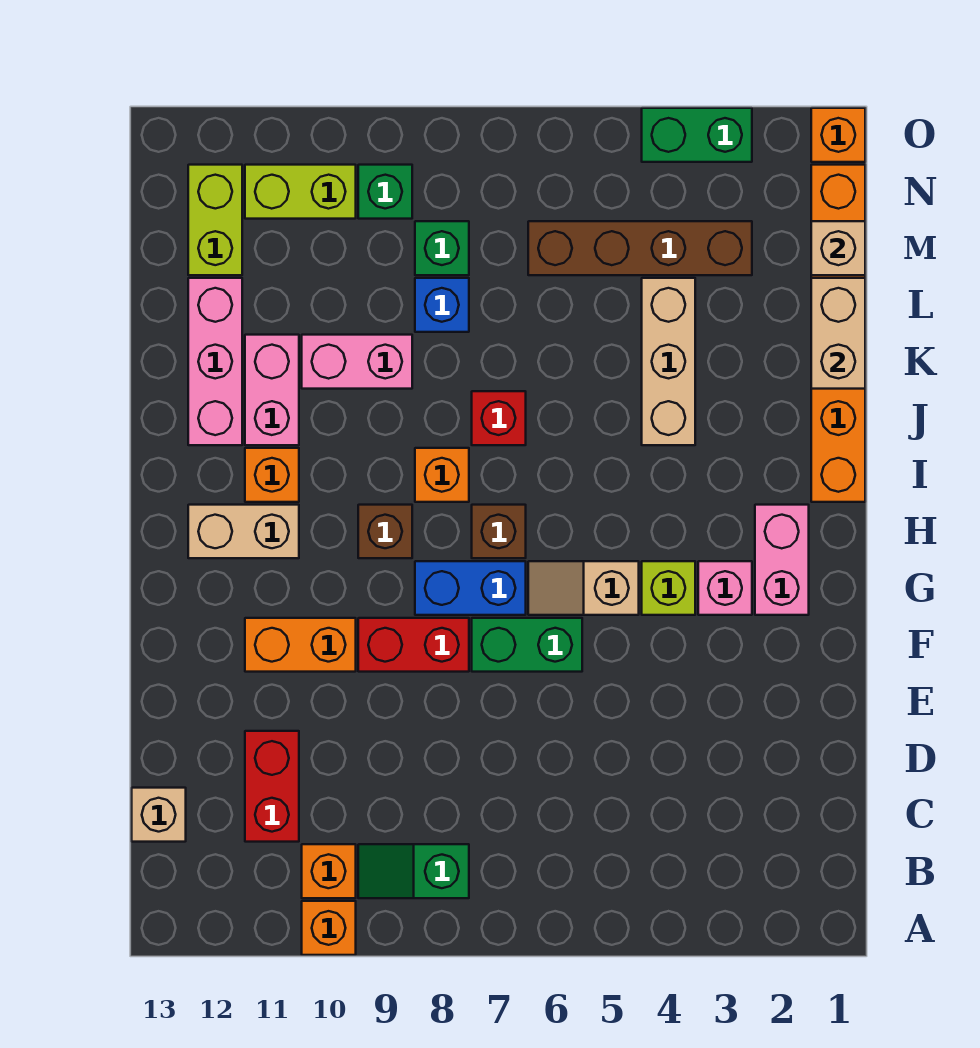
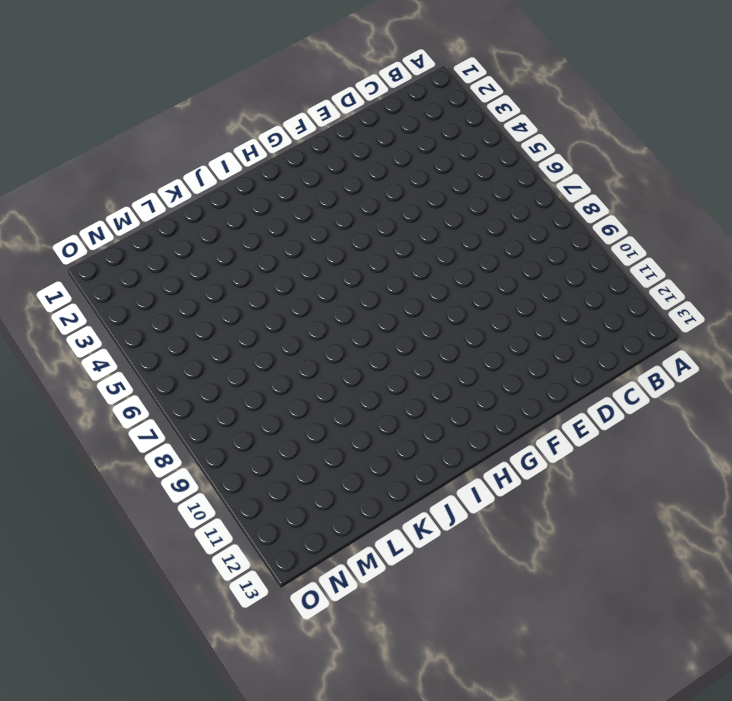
none -> orange 1x1 brick [302,901,356,955]
none -> green 1x2 slope [358,844,469,898]
none -> orange 1x1 brick [302,844,356,898]
none -> red 1x2 brick [245,731,299,842]

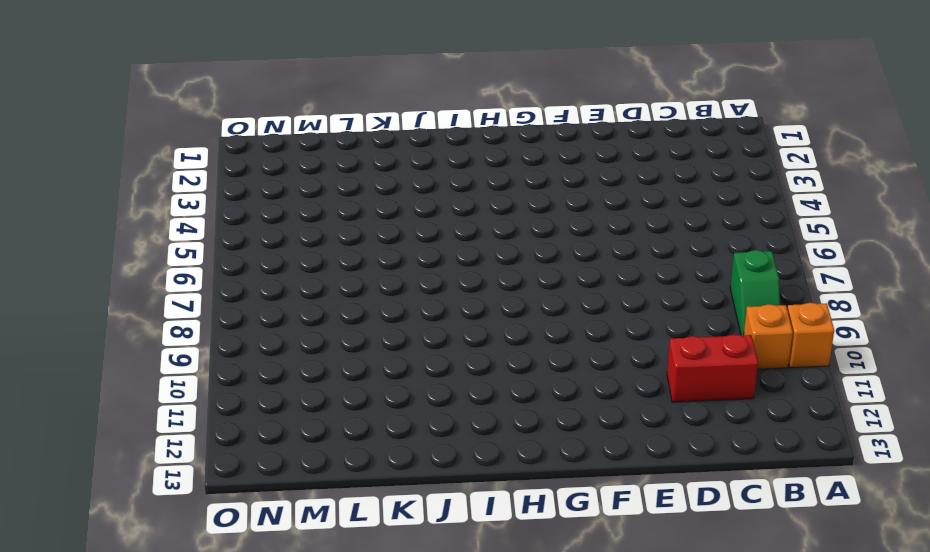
none -> tan 1x1 brick [132,788,186,842]
none -> green 1x2 brick [472,618,582,672]
none -> red 1x2 brick [358,618,469,672]
none -> orange 1x2 brick [245,618,356,672]

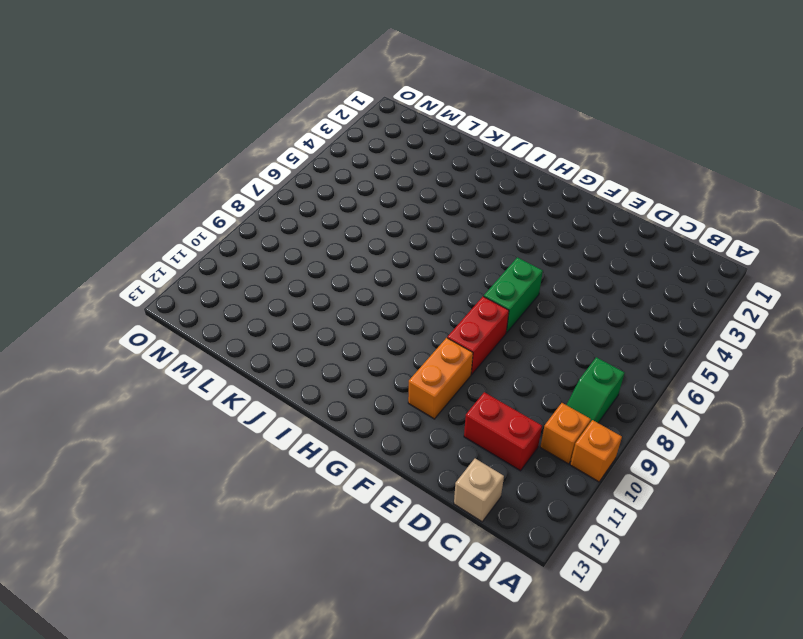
none -> pink 1x2 brick [755,505,809,615]
none -> pink 1x1 brick [698,561,752,615]
none -> lime 1x1 brick [642,561,695,615]
none -> tan 1x2 slope [528,561,639,615]

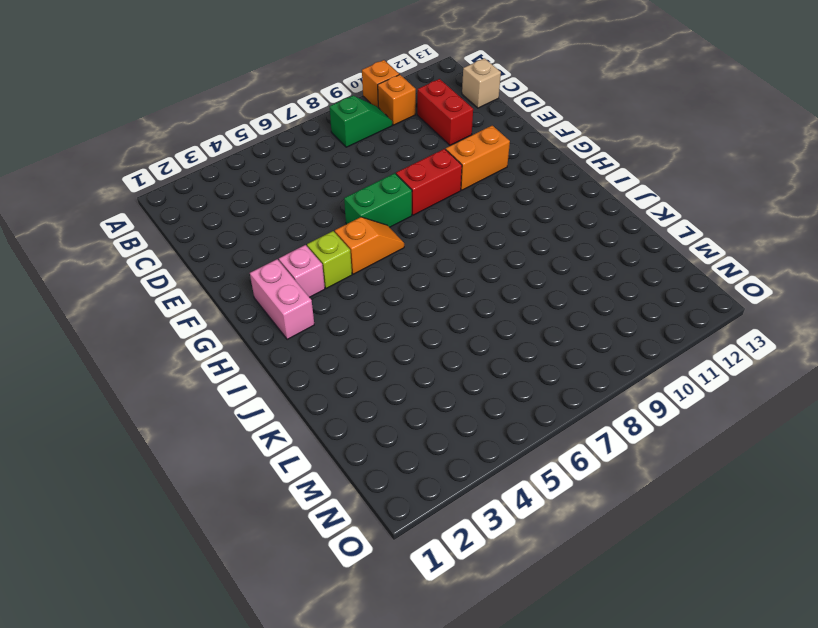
orange 1x2 slope [335,217,404,274] -> tan 1x2 slope [528,561,639,615]
none -> blue 1x2 brick [415,561,526,615]
none -> brown 1x1 brick [472,505,526,558]
none -> brown 1x1 brick [358,505,412,558]
none -> tan 1x2 brick [188,505,299,558]

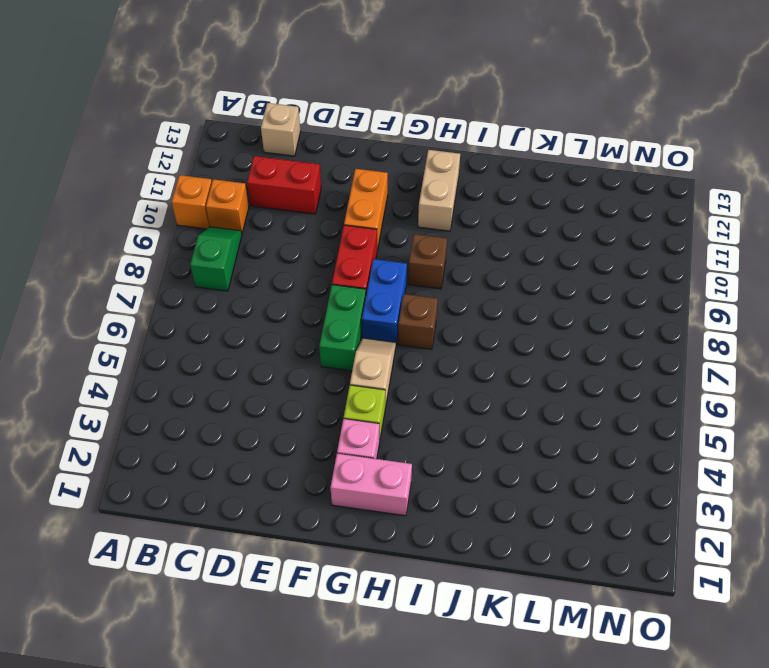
none -> orange 1x6 brick [811,165,865,502]
none -> orange 1x1 brick [415,448,469,502]
none -> orange 1x1 brick [245,448,299,502]
none -> tan 1x3 brick [642,278,695,445]

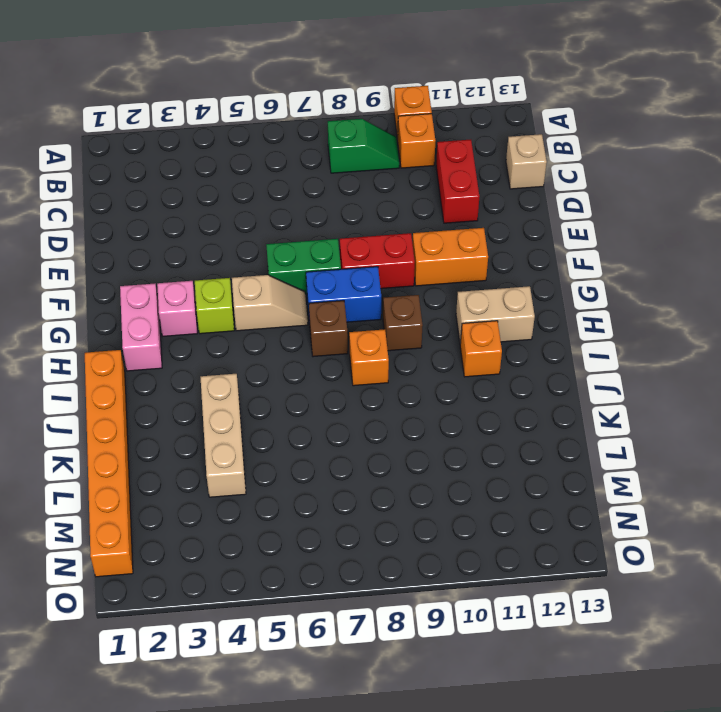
none -> red 1x1 brick [472,391,526,445]
none -> pink 1x2 brick [245,335,299,445]
none -> pink 1x3 brick [188,278,242,445]
none -> pink 1x2 brick [302,335,412,389]

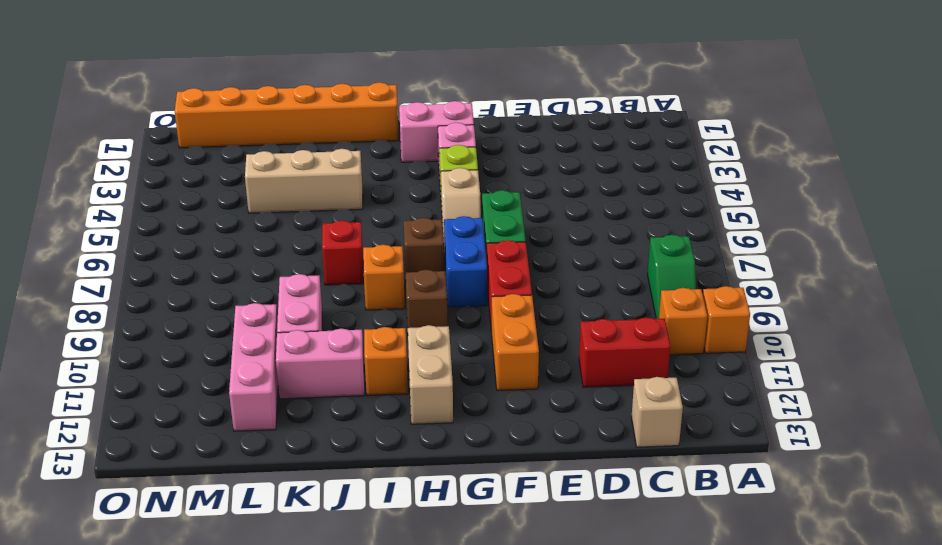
pink 1x3 brick [229,303,278,431] -> pink 1x3 brick turned to [188,278,242,445]
none -> blue 1x1 brick [415,278,469,332]
none -> brown 1x4 brick [528,221,752,275]
none -> green 1x1 brick [415,221,469,275]
none -> lime 1x2 brick [188,165,242,275]

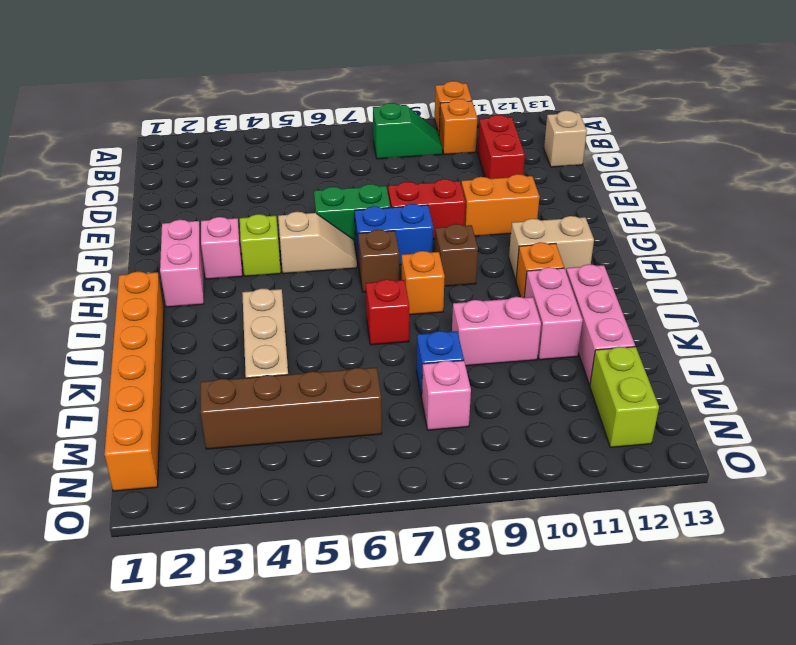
pink 1x1 brick [422,360,471,430] -> green 1x1 brick [415,221,469,275]
none -> green 1x1 brick [358,165,412,219]
none -> lime 1x2 brick [245,165,356,219]
none -> orange 1x1 brick [811,108,865,162]
none -> green 1x2 brick [642,108,752,162]

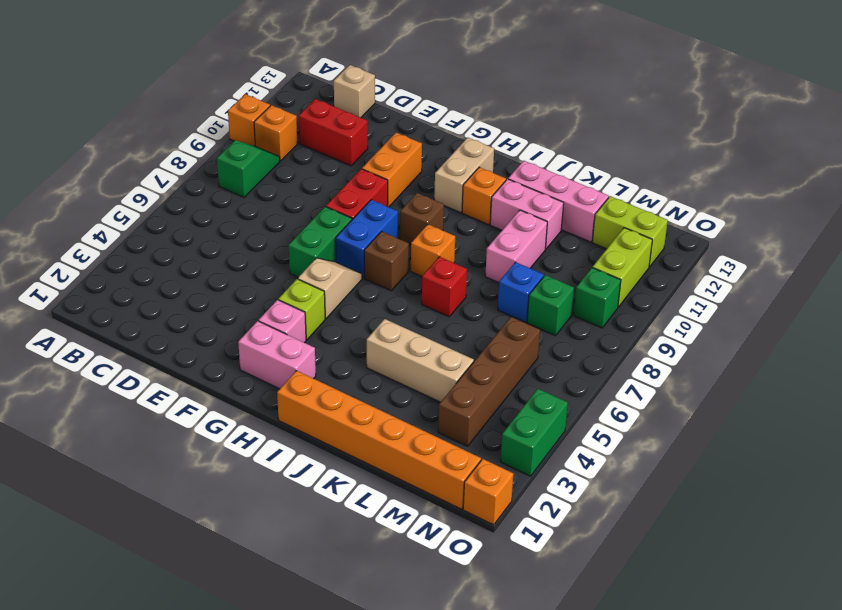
none -> tan 1x2 brick [811,278,865,389]
none -> tan 1x1 brick [811,221,865,275]

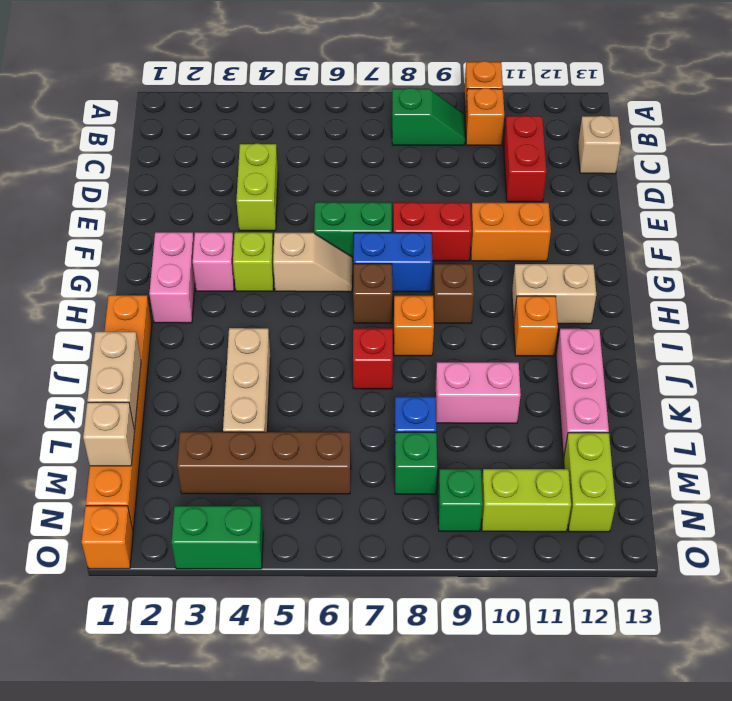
lime 1x2 brick [236,143,278,231] -> none
none -> pink 1x2 brick [245,335,299,445]

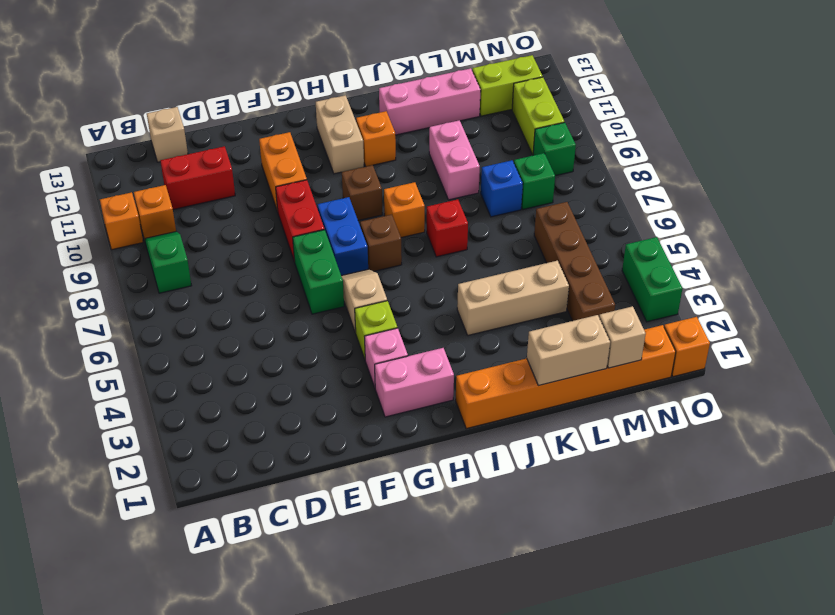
none -> pink 1x2 brick [245,335,299,445]

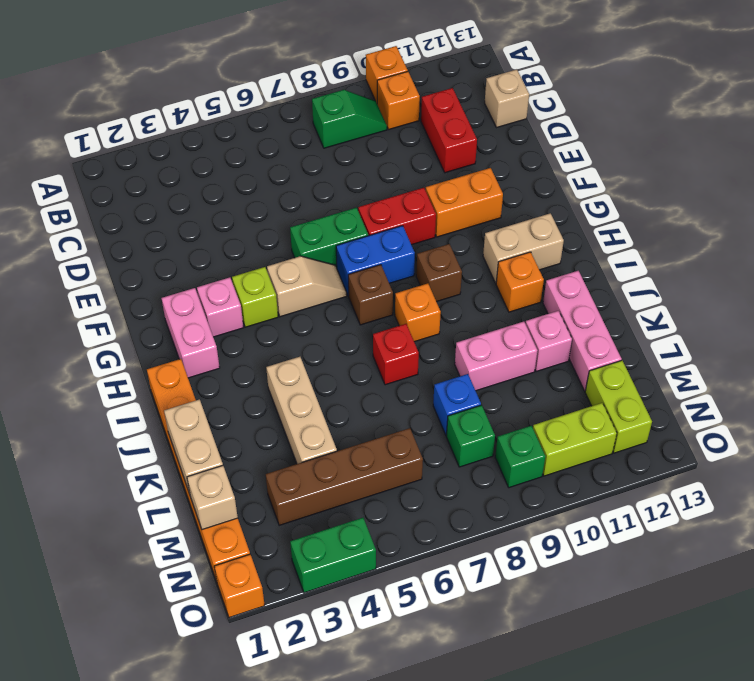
pink 1x1 brick [525,311,572,372] -> pink 1x2 brick [245,335,299,445]

